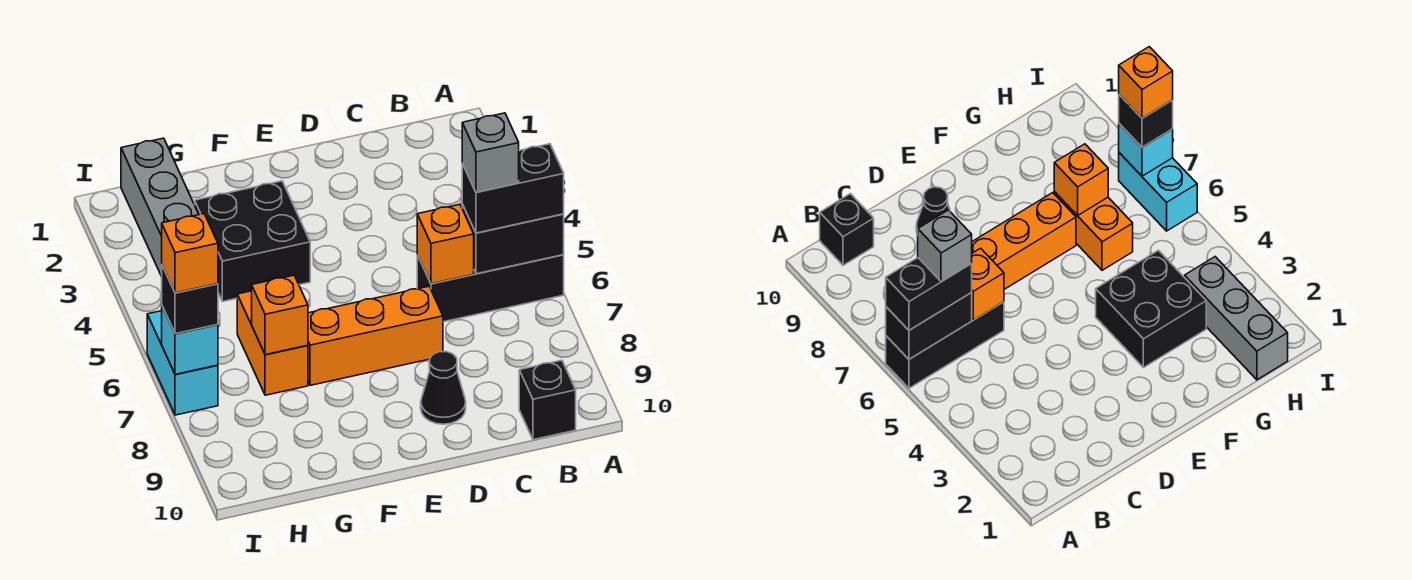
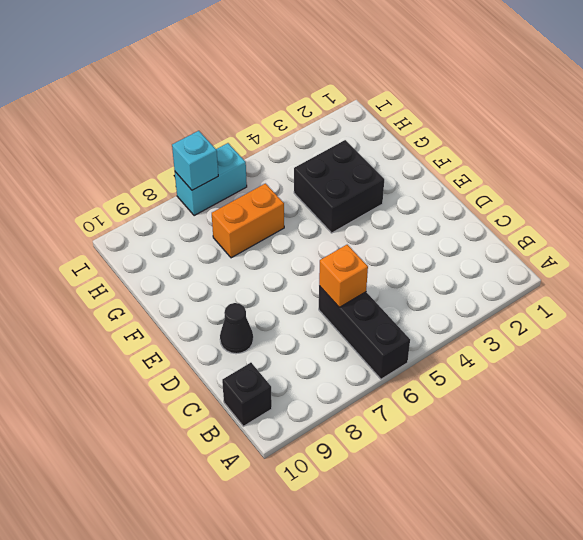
none -> orange 1x3 brick [308,286,443,385]
none -> grey 1x3 brick [121,138,199,276]
none -> black 1x2 brick [462,204,564,274]

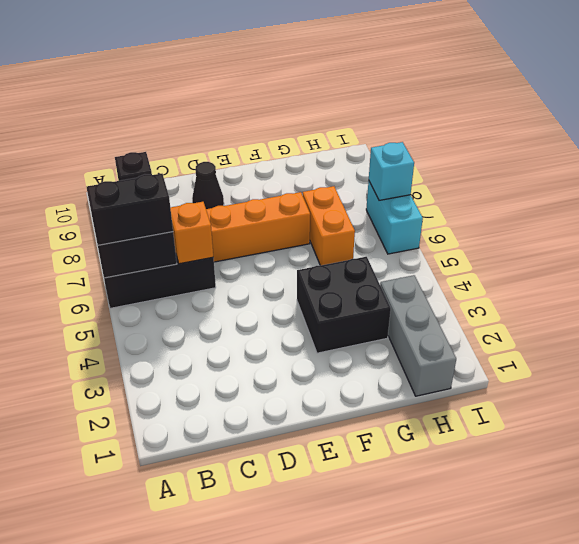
none -> orange 1x1 brick [252,275,308,355]
none -> black 1x1 brick [162,266,218,334]
none -> grey 1x1 brick [462,113,519,192]

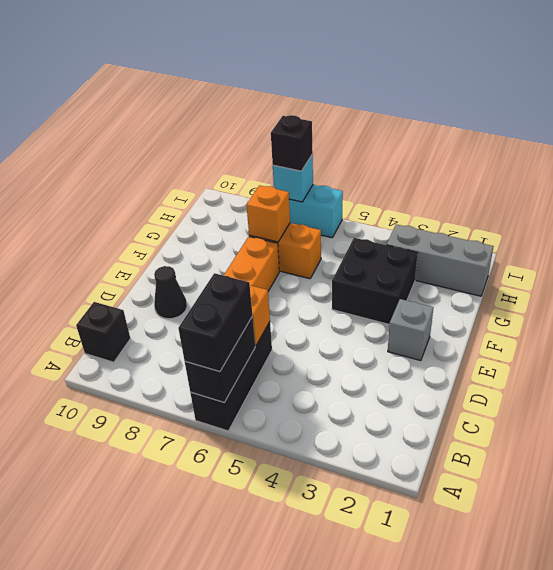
grey 1x1 brick [388,299,433,361] -> grey 1x1 brick moved to [462,113,519,192]
none -> orange 1x1 brick [162,214,218,293]

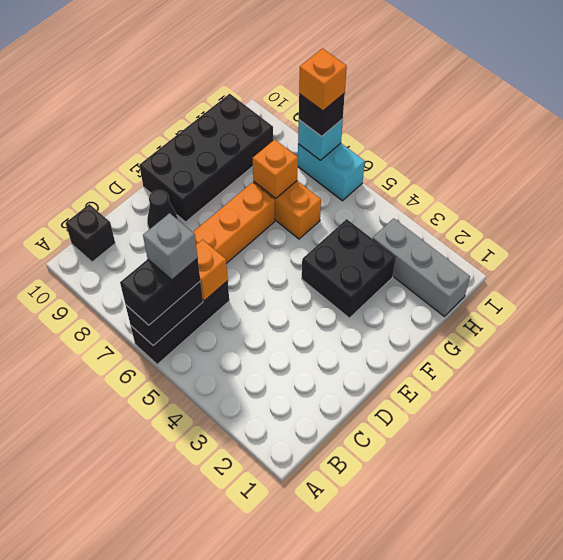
black 2x4 brick [139,94,273,222] -> none

